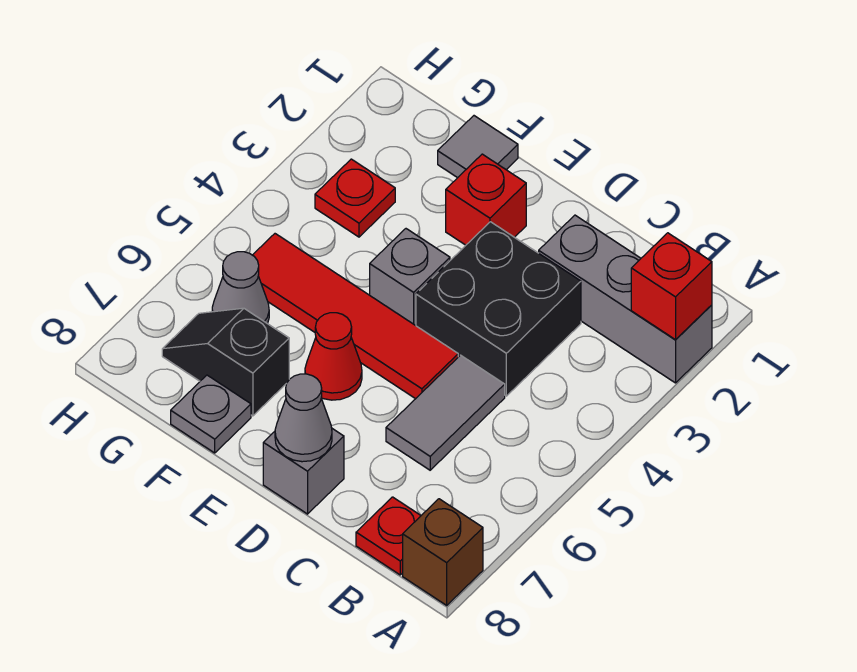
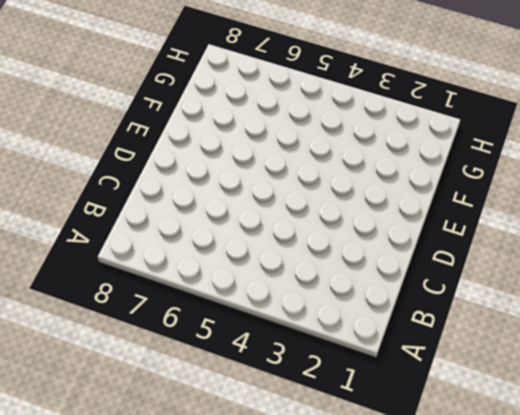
none -> grey 1x3 brick [539,215,712,383]
none -> brown 1x1 brick [403,499,483,605]
none -> red 1x1 plate [356,497,421,575]

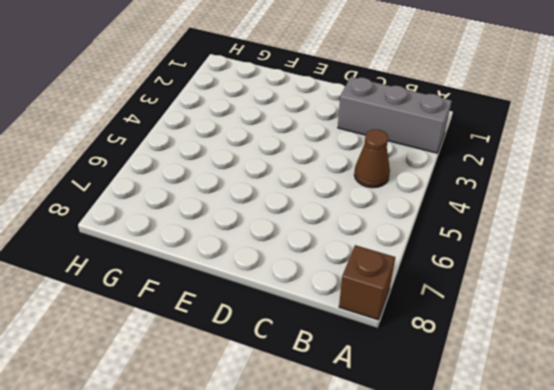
brown 1x1 cone [354,129,390,188] -> none
none -> red 1x1 plate [356,497,421,575]
none -> black 2x2 brick [416,222,581,396]
none -> grey 1x2 tile [386,355,505,470]

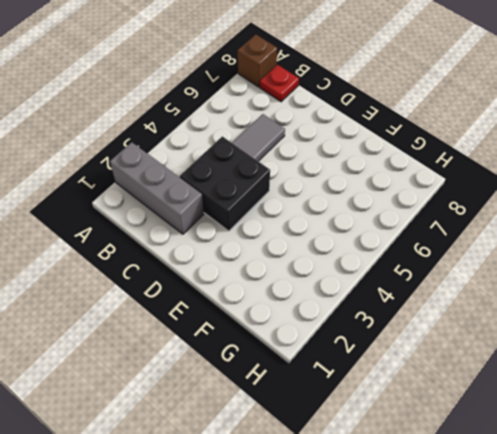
none -> red 1x4 tile [253,234,458,399]
none -> grey 1x1 brick [263,429,344,514]
none -> red 1x1 brick [446,154,526,245]

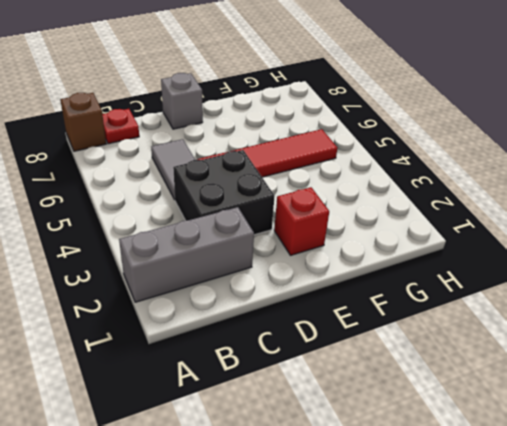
none -> grey 1x1 brick [370,229,450,326]
none -> red 1x1 cone [305,313,362,400]
none -> grey 1x1 tile [438,116,518,178]

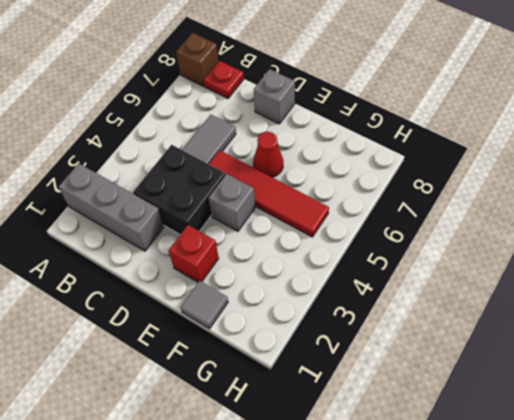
none -> black 1x2 slope [162,308,289,416]
none -> grey 1x1 plate [171,375,251,453]
none -> red 1x1 plate [315,159,395,237]

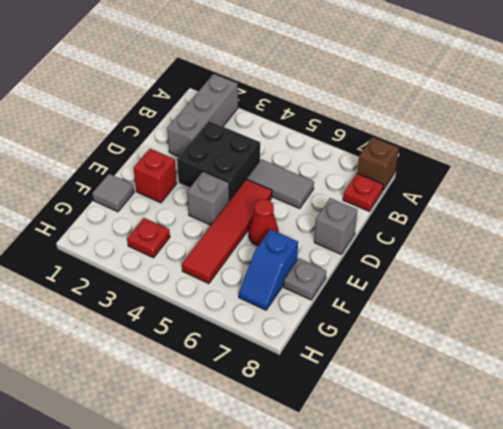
blue 1x2 slope [239,229,298,310] -> black 1x2 slope [162,308,289,416]
none -> grey 1x1 cone [212,252,269,324]
none -> red 1x1 brick [631,233,712,340]
none -> grey 1x1 cone [275,374,332,462]

